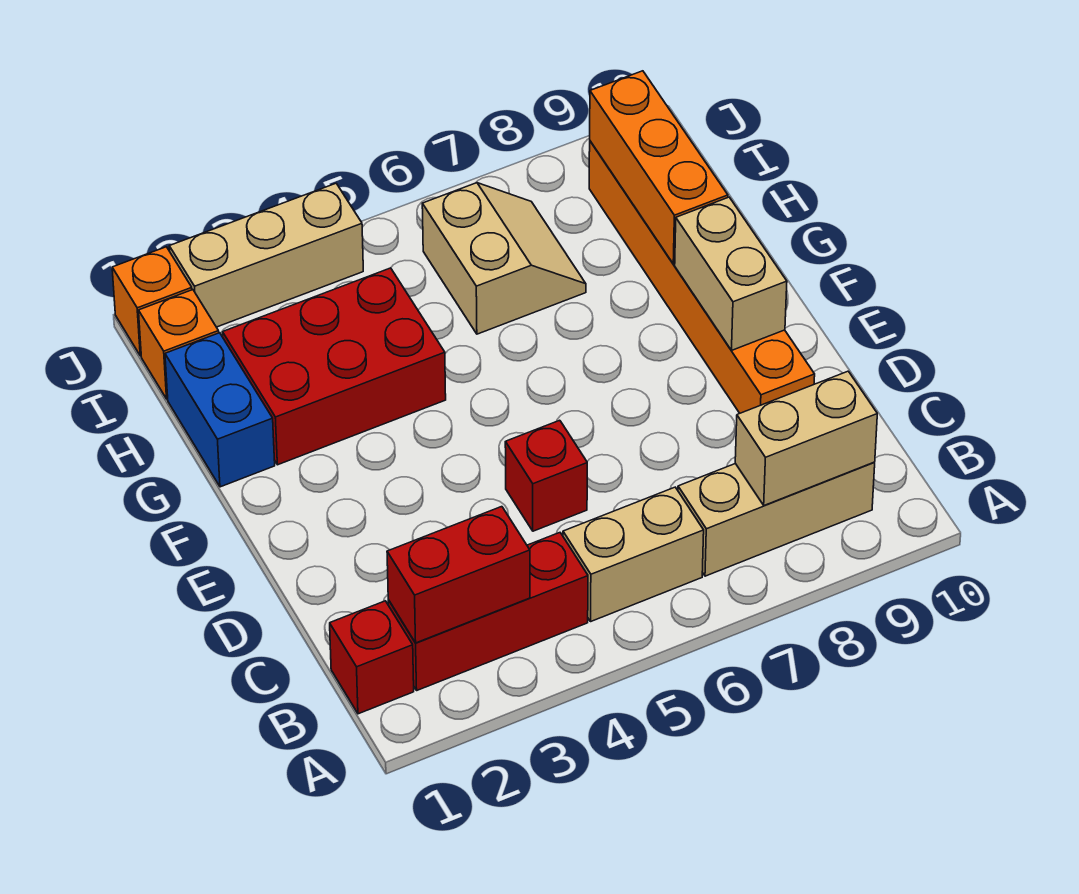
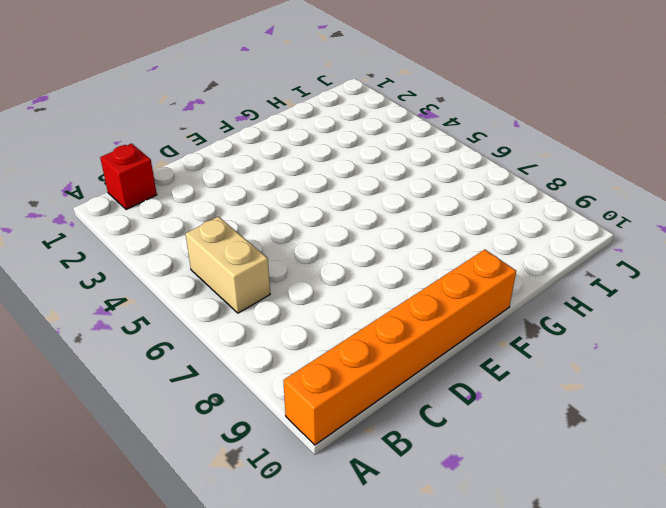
orange 1x6 brick [283,250,516,445] -> orange 1x6 brick moved to [589,141,815,413]
none -> red 1x3 brick [388,533,588,690]
none -> tan 1x3 brick [678,462,875,576]
none -> red 1x1 brick [505,420,587,531]

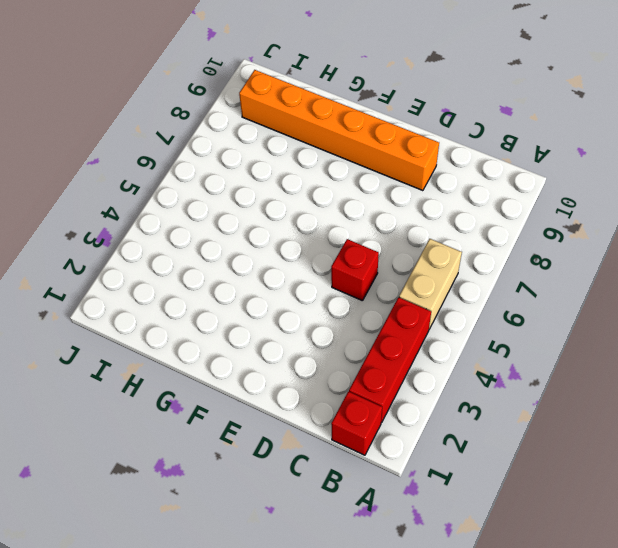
none -> tan 1x3 brick [678,462,875,576]
none -> blue 1x2 brick [165,333,275,487]
none -> red 2x3 brick [223,268,446,465]

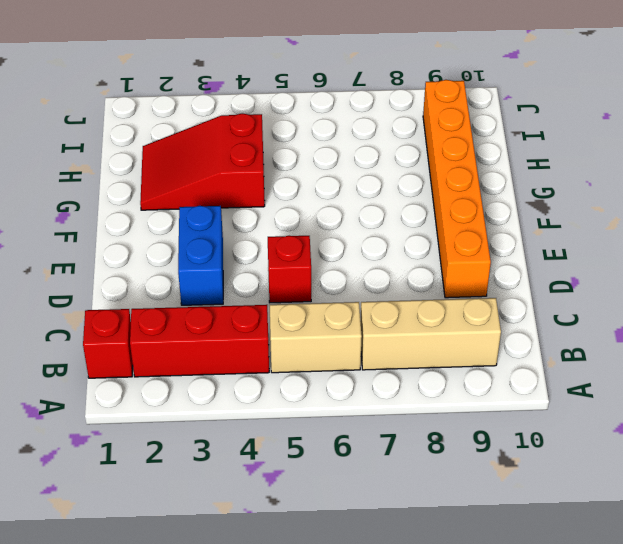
blue 1x2 brick [178,206,223,305] -> blue 1x2 brick moved to [165,333,275,487]
red 2x3 slope [140,114,265,210] -> red 2x3 brick [223,268,446,465]
none -> tan 2x2 slope [422,183,586,334]
none -> orange 1x1 brick [139,290,219,399]
none -> orange 1x1 brick [112,247,192,356]

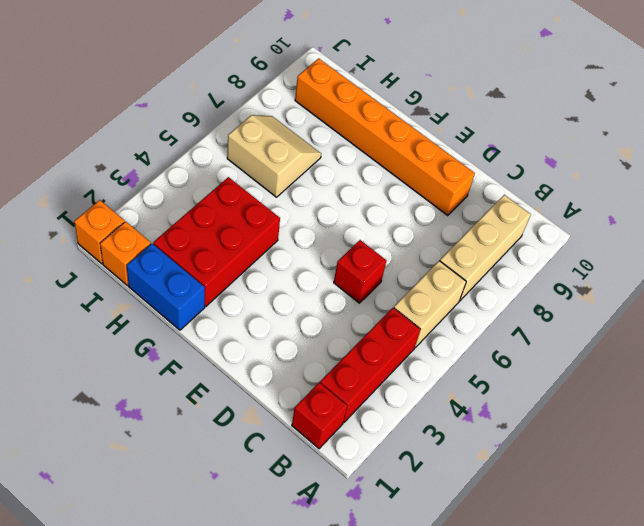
none -> tan 1x3 brick [169,183,363,327]
none -> red 1x2 brick [387,507,530,643]
none -> tan 1x2 brick [735,371,877,505]

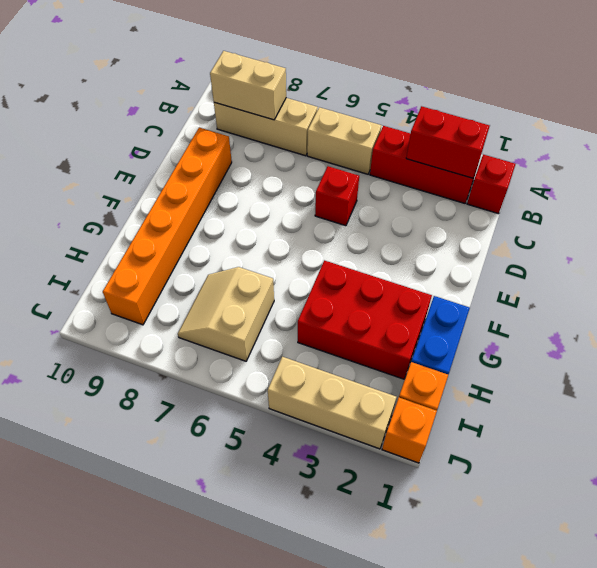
none -> tan 1x2 brick [675,197,787,350]
none -> orange 1x3 brick [590,71,728,264]

